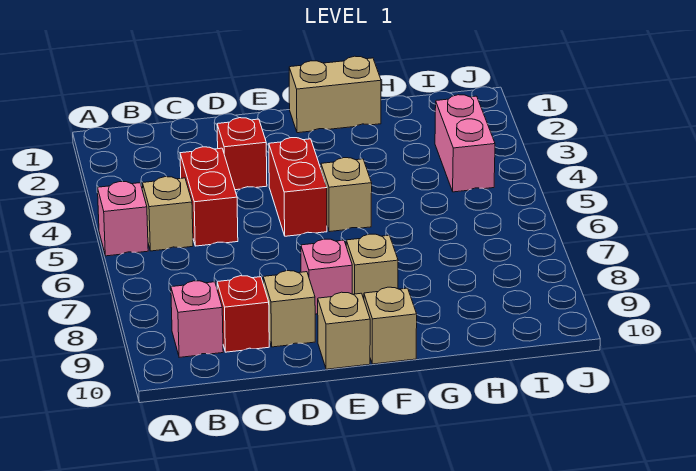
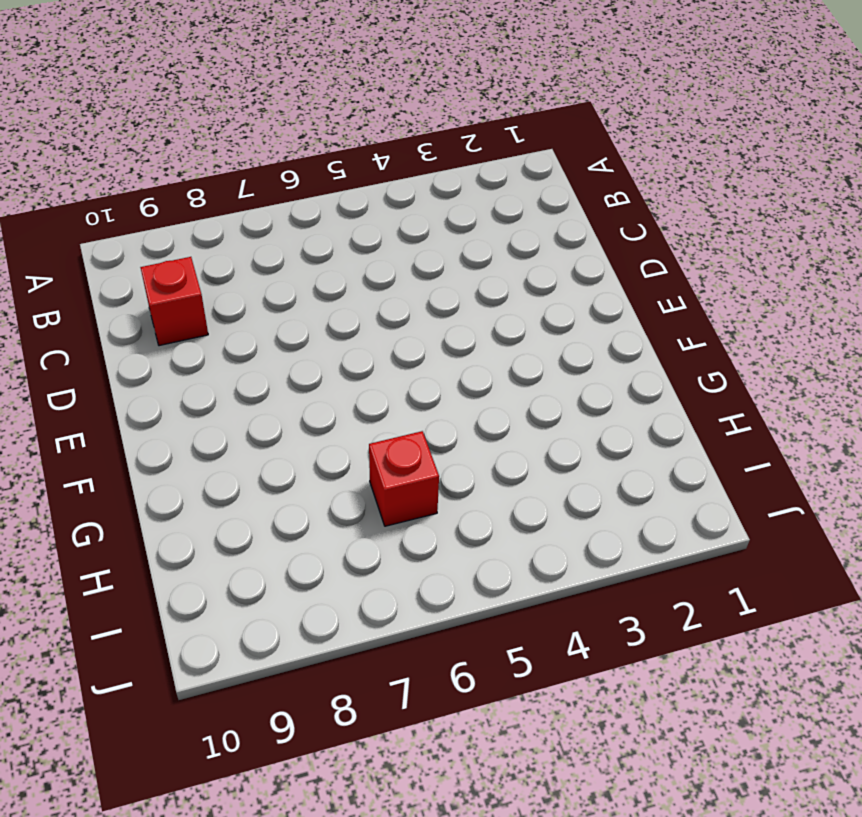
red 1x1 brick [369,431,439,526] -> red 1x1 brick moved to [217,118,267,190]
none -> pink 1x1 brick [98,182,148,256]
none -> tan 1x1 brick [143,177,193,251]
none -> pink 1x1 brick [171,281,223,357]

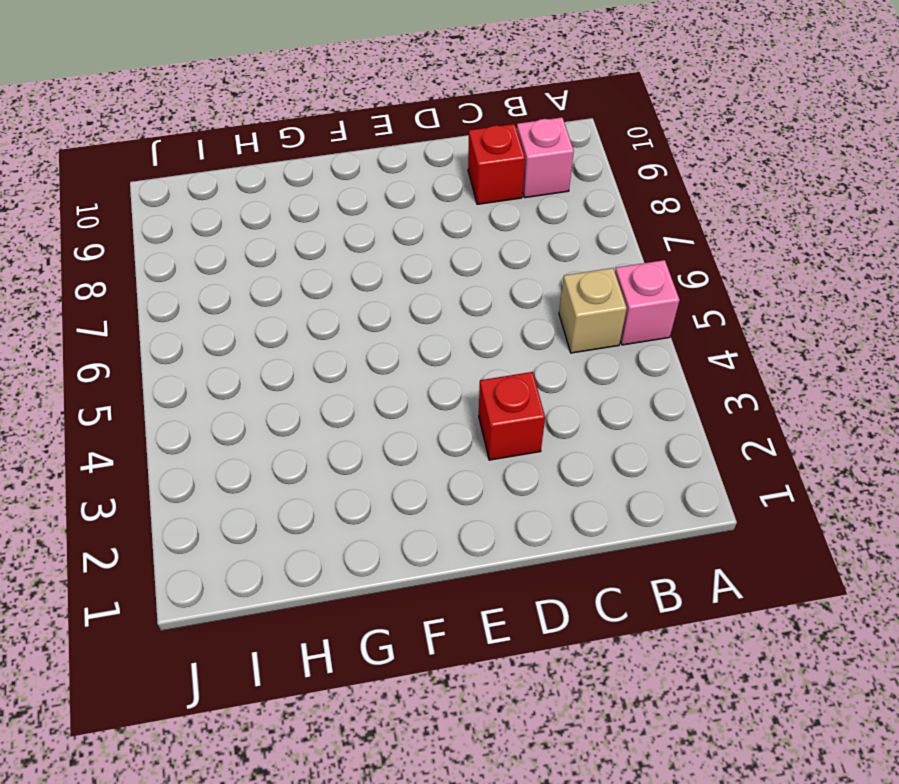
none -> red 1x2 brick [180,147,238,246]
none -> tan 1x1 brick [263,271,315,347]
none -> red 1x2 brick [269,138,327,236]

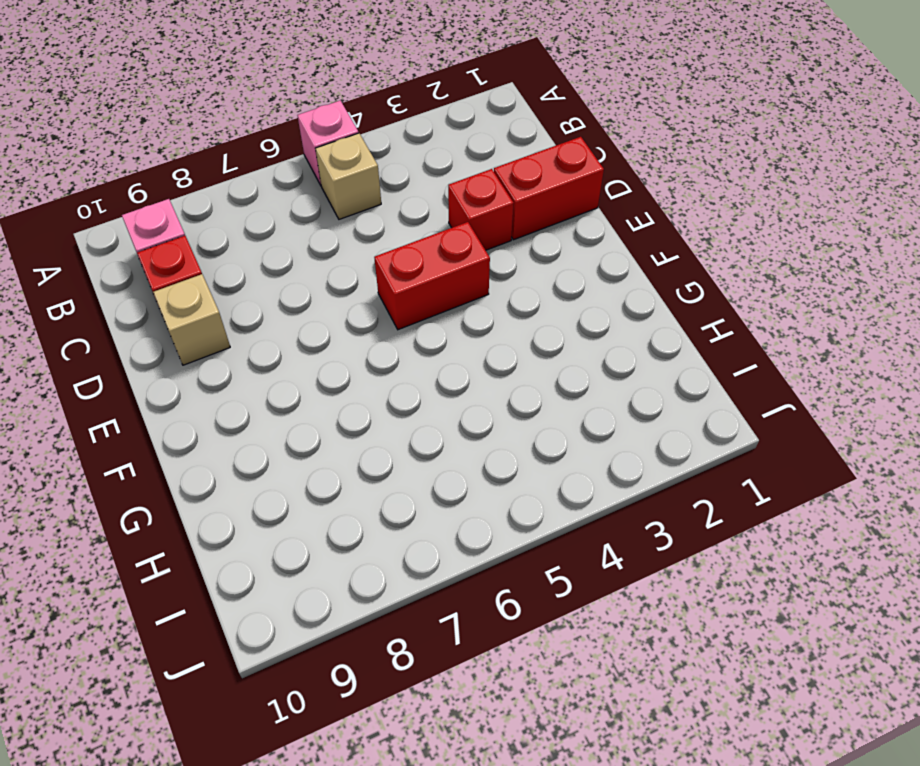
red 1x2 brick [494,137,604,240] -> red 1x2 brick moved to [180,147,238,246]
none -> pink 1x1 brick [301,239,352,314]
none -> tan 1x1 brick [318,292,370,369]
none -> tan 1x2 brick [289,56,381,133]

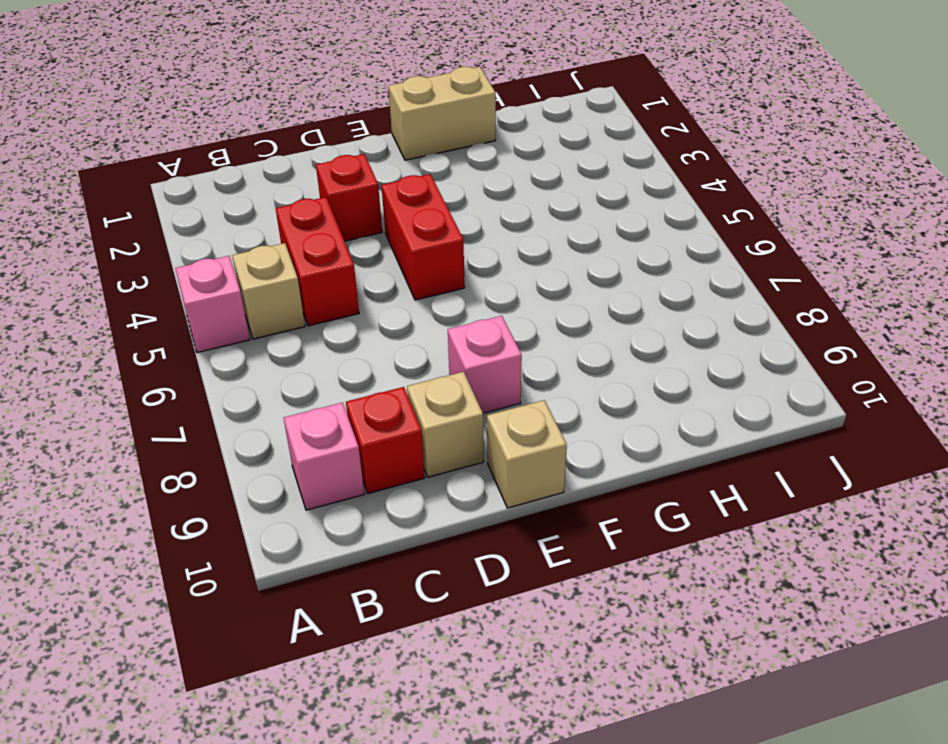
none -> tan 1x1 brick [321,158,372,232]
none -> tan 1x1 brick [346,234,398,299]
none -> tan 1x1 brick [364,287,417,364]

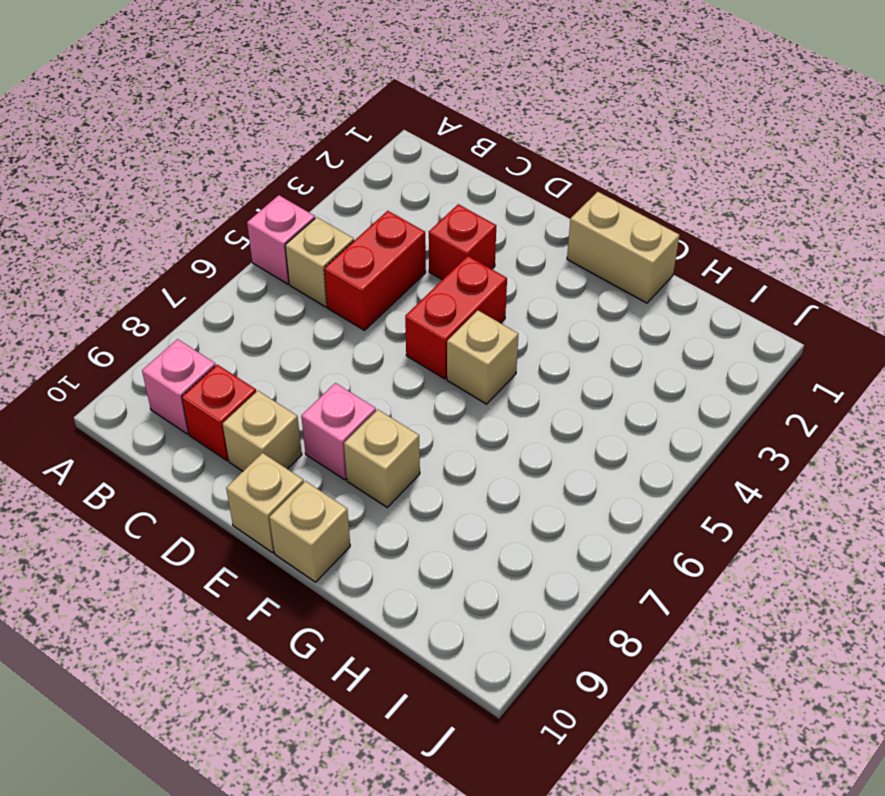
none -> pink 1x2 brick [435,95,495,192]

